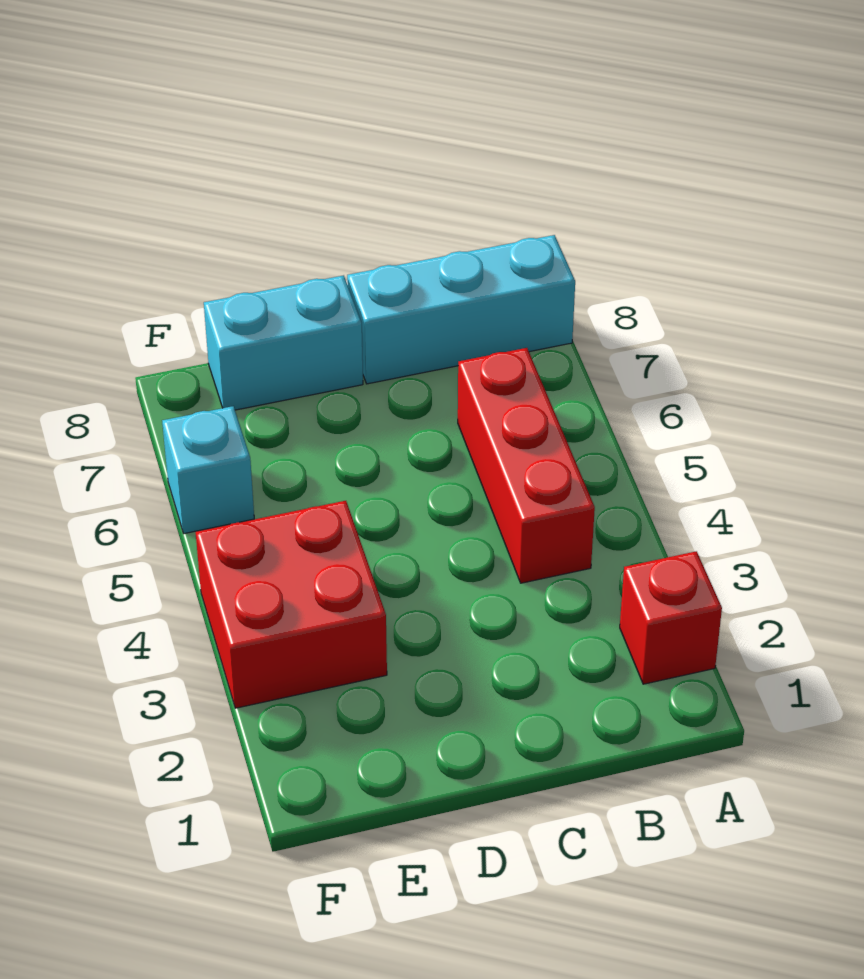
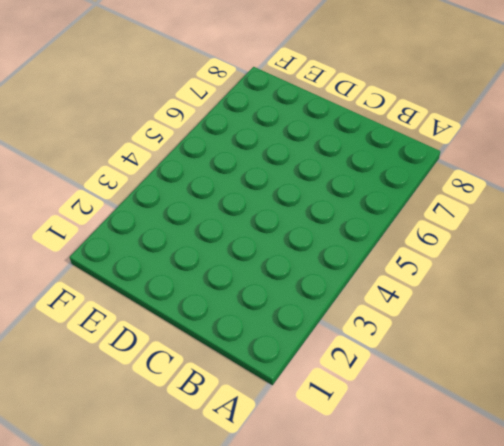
none -> red 1x1 brick [620,551,722,684]
none -> cyan 1x3 brick [347,235,575,384]

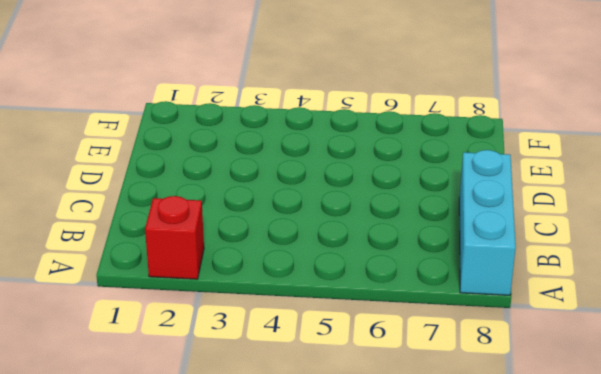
none -> red 1x3 brick [458,348,595,583]
none -> cyan 1x2 brick [204,275,363,410]

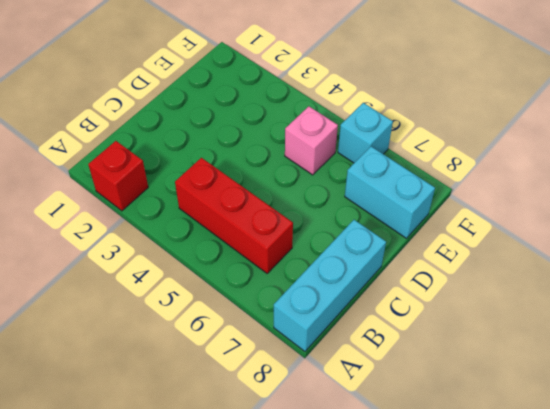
pink 1x1 brick [285,106,338,175] -> none
cyan 1x2 brick [345,147,435,239] -> cyan 1x2 brick turned to [204,275,363,410]
none -> red 2x2 brick [196,501,387,708]

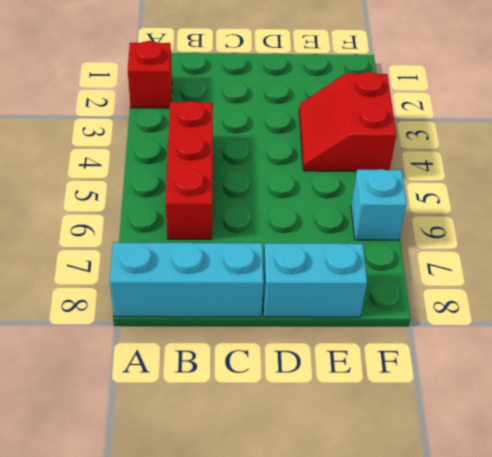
red 2x2 slope [299,72,396,171] -> red 2x2 brick [196,501,387,708]

